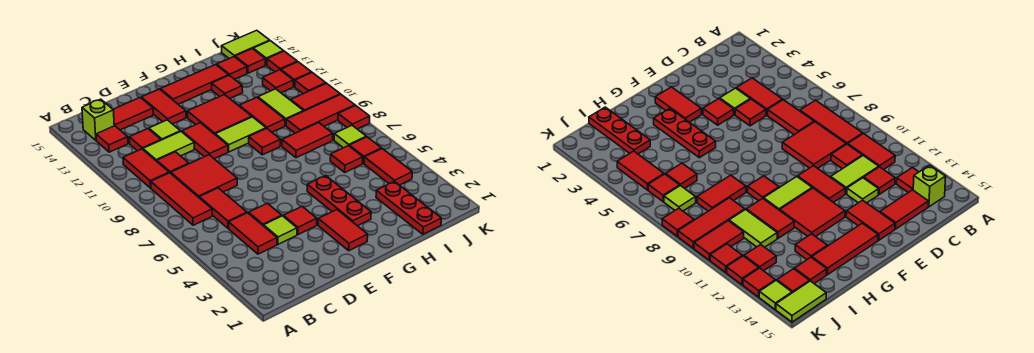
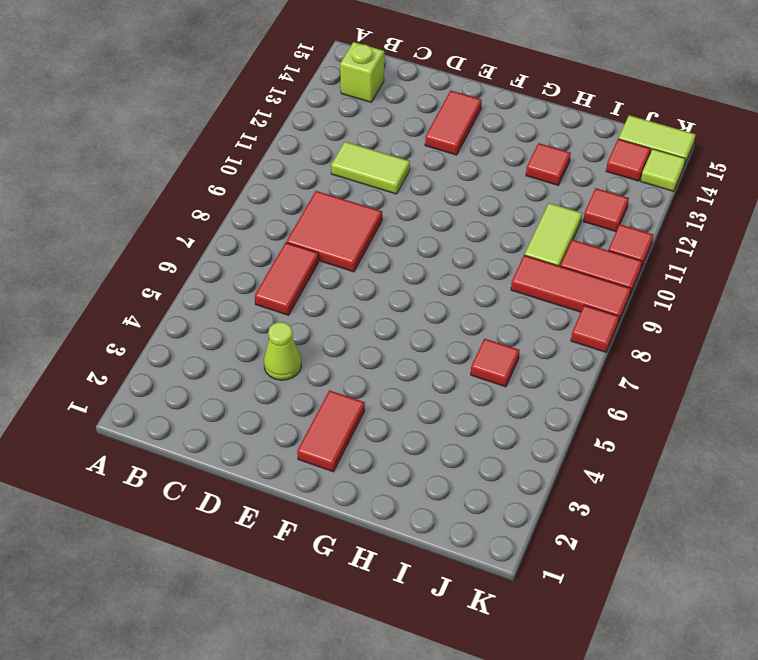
lime 1x1 cone [264,322,301,380] -> lime 1x1 tile [264,216,297,244]
none -> red 1x3 tile [151,173,212,225]
none -> red 1x2 tile [123,149,169,188]
none -> red 1x1 tile [96,126,128,152]
none -> red 1x2 tile [229,213,277,254]

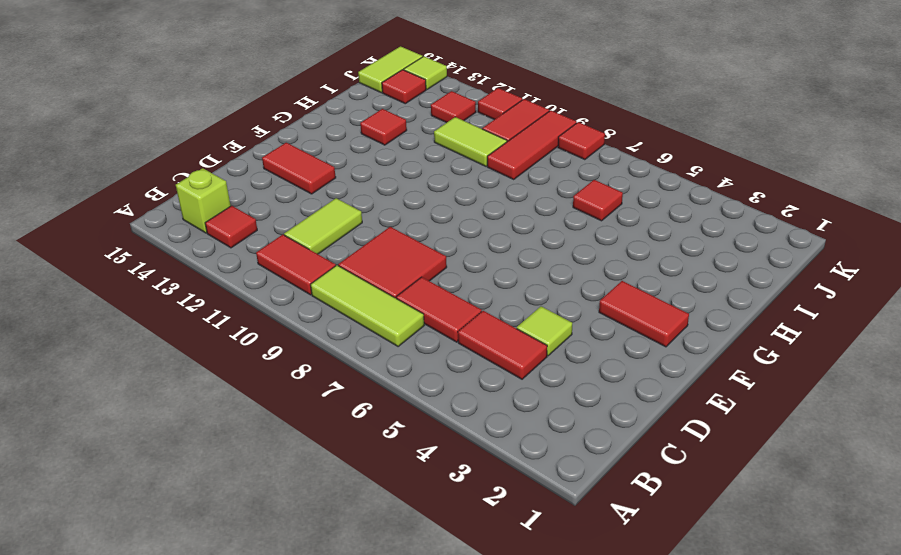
lime 1x3 tile [311,265,424,347] -> red 1x3 tile [151,173,212,225]
none -> red 1x1 tile [157,152,189,173]
none -> red 1x1 tile [129,129,161,151]
none -> red 1x2 tile [113,98,153,130]
none -> red 1x1 tile [249,203,282,226]

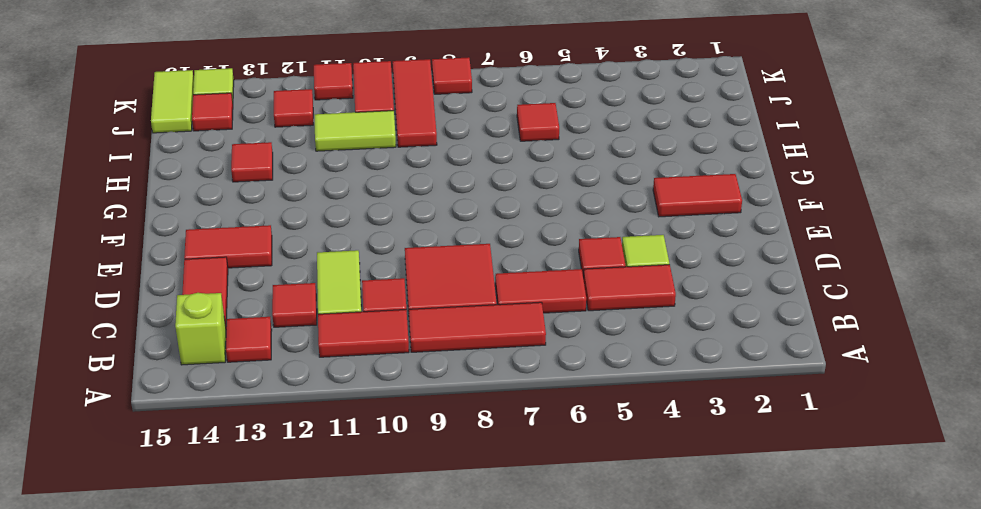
none -> lime 1x1 tile [149,120,180,140]
none -> red 1x1 tile [283,207,317,235]
none -> red 1x2 tile [182,123,228,159]
none -> lime 1x2 tile [215,117,266,152]

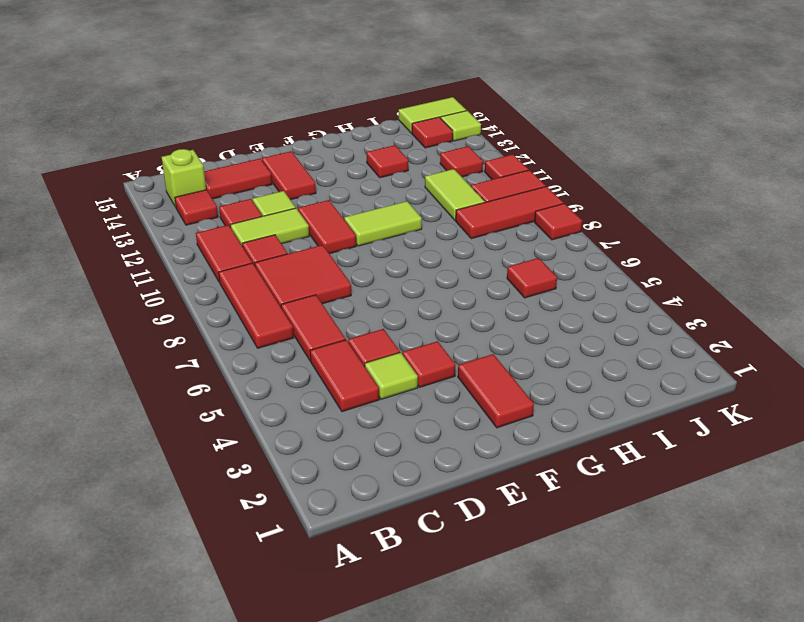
none -> red 2x2 tile [187,94,252,134]
none -> red 1x3 tile [160,65,229,104]
none -> red 1x3 plate [307,176,371,226]
none -> red 1x1 tile [249,128,281,155]

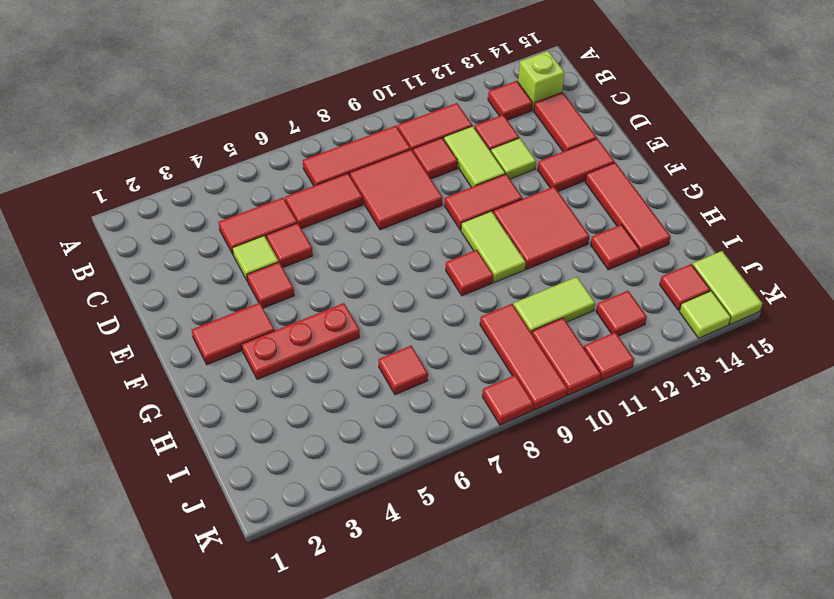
none -> red 1x2 tile [282,123,333,158]
none -> red 1x2 tile [239,97,285,132]
none -> red 1x3 plate [376,181,441,234]
none -> red 1x1 tile [217,57,247,79]

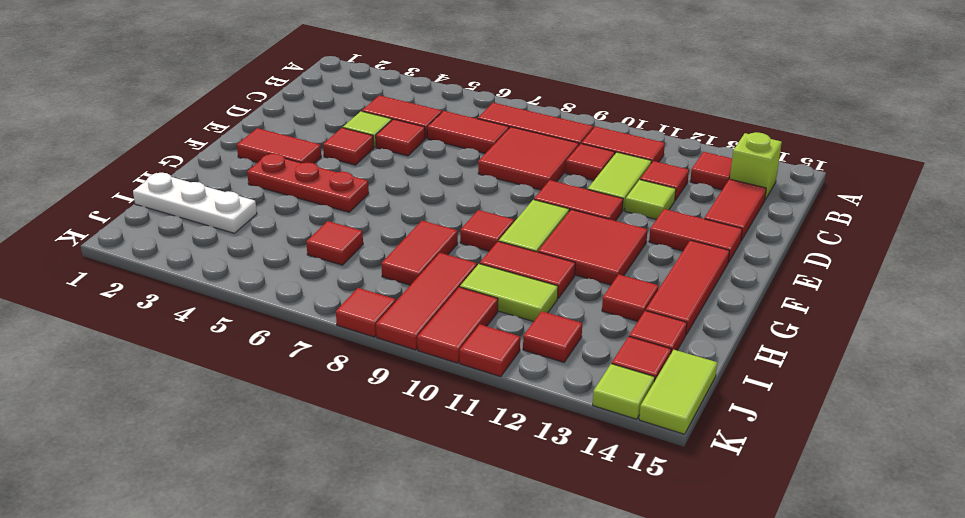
white 1x3 plate [133,173,257,233] -> red 1x3 plate [376,181,441,234]
none -> red 1x2 tile [364,149,412,185]
none -> red 1x1 tile [349,137,382,163]
none -> lime 1x1 tile [334,126,366,148]
none -> red 1x1 tile [281,62,312,87]

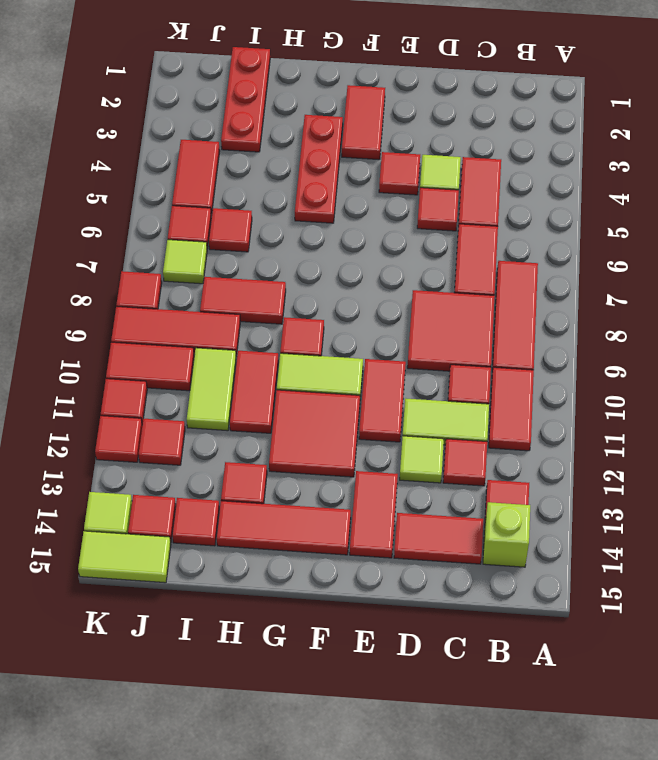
none -> red 1x1 tile [267,51,297,72]

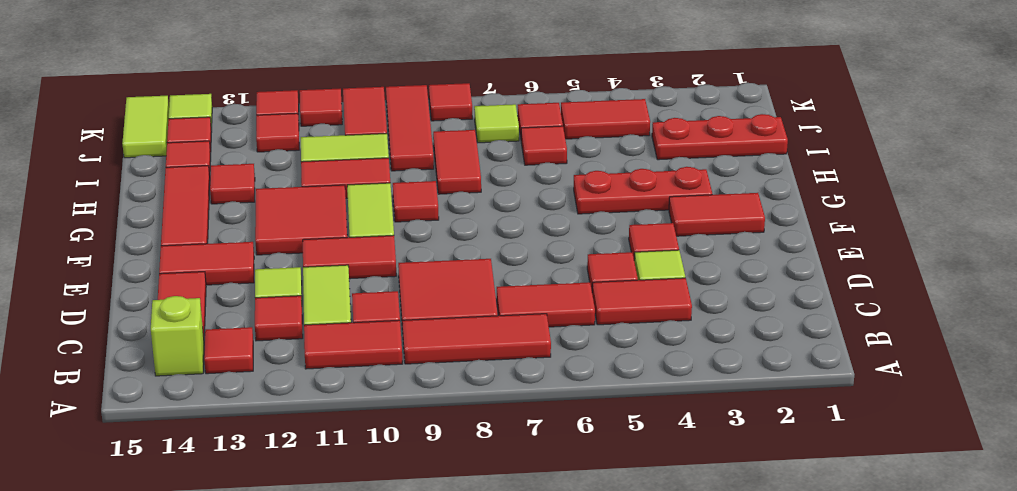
none -> red 1x1 tile [267,51,297,72]

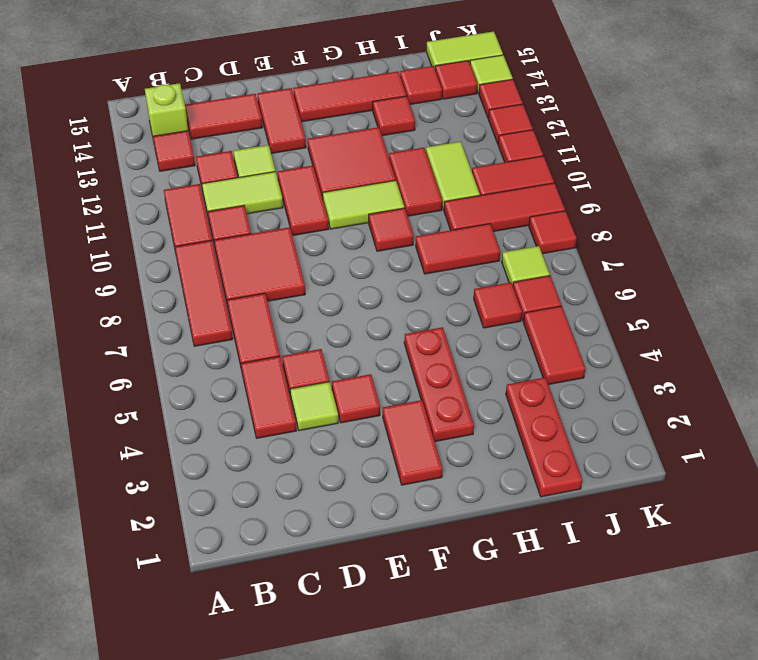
none -> red 1x1 tile [263,70,293,93]

